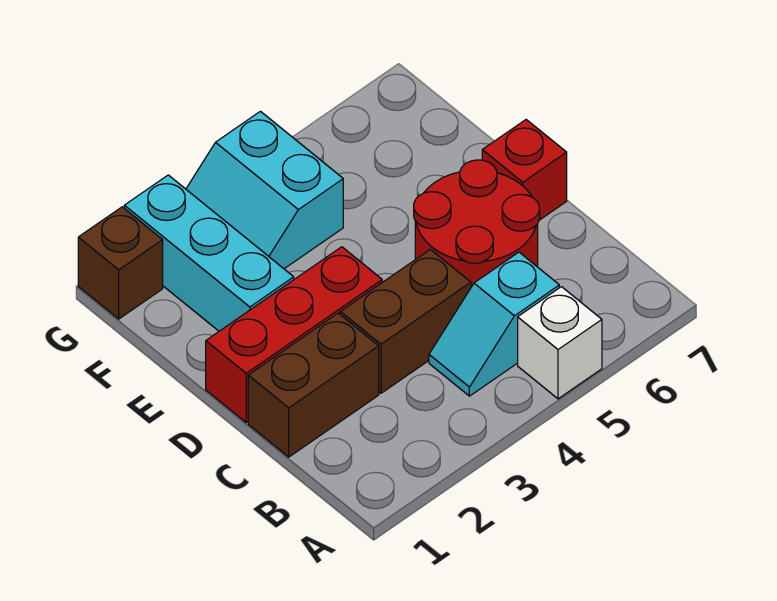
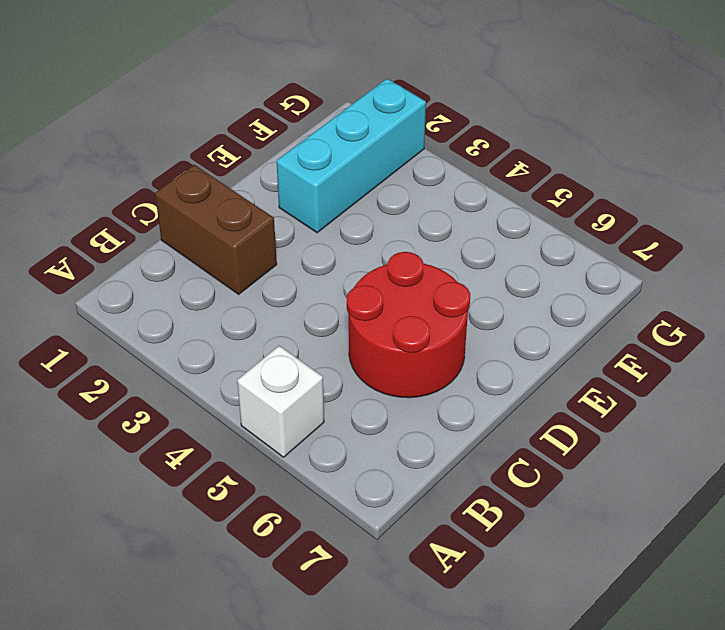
none -> cyan 1x2 slope [429,252,559,396]
none -> brown 1x2 brick [340,249,471,393]

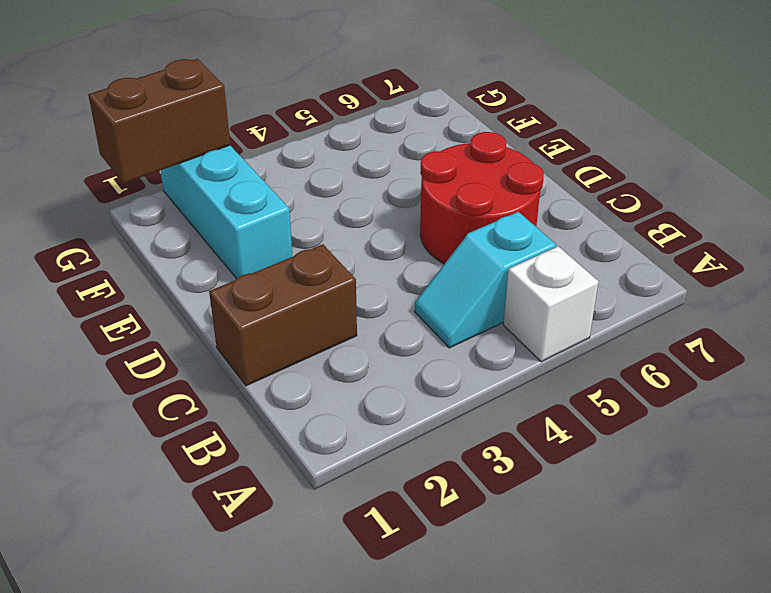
brown 1x2 brick [88,59,230,184] -> brown 1x2 brick moved to [340,249,471,393]
none -> red 1x3 brick [206,247,382,422]
none -> red 1x1 brick [482,120,567,220]

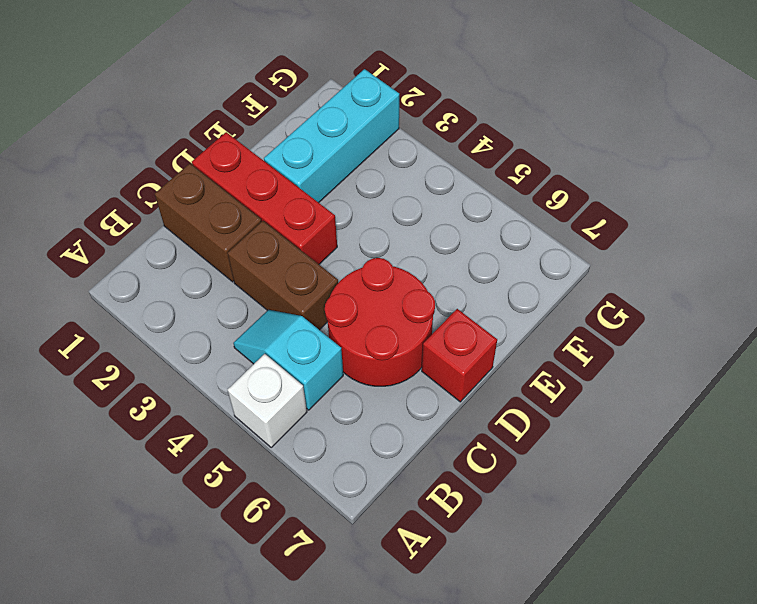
none -> cyan 2x2 slope [186,111,343,269]
none -> brown 1x1 brick [78,207,163,319]

